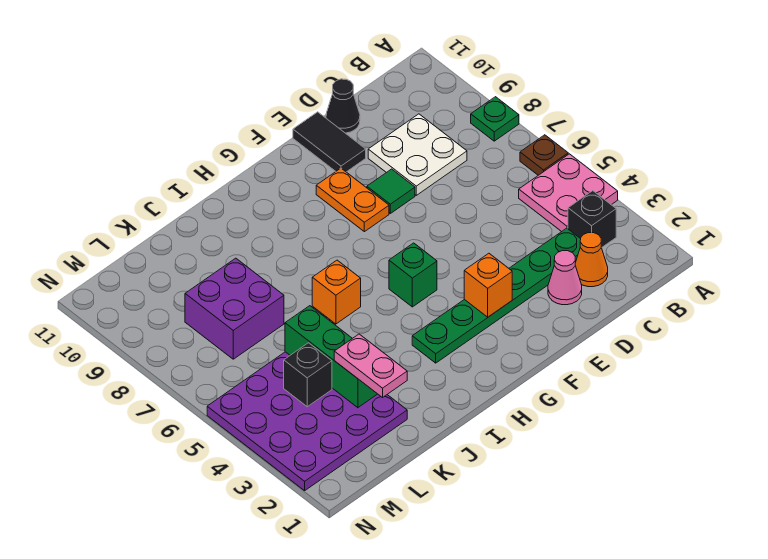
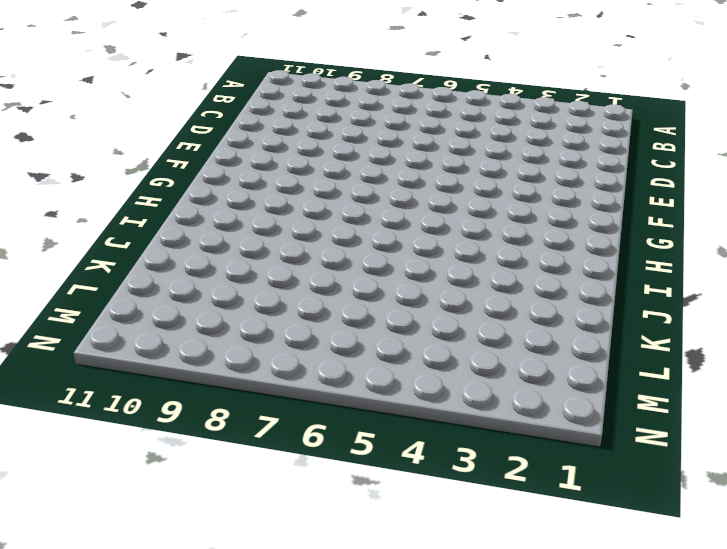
none -> pink 2x2 plate [519,154,618,232]
none -> brown 1x1 plate [520,135,568,175]
none -> green 1x1 plate [471,97,519,141]

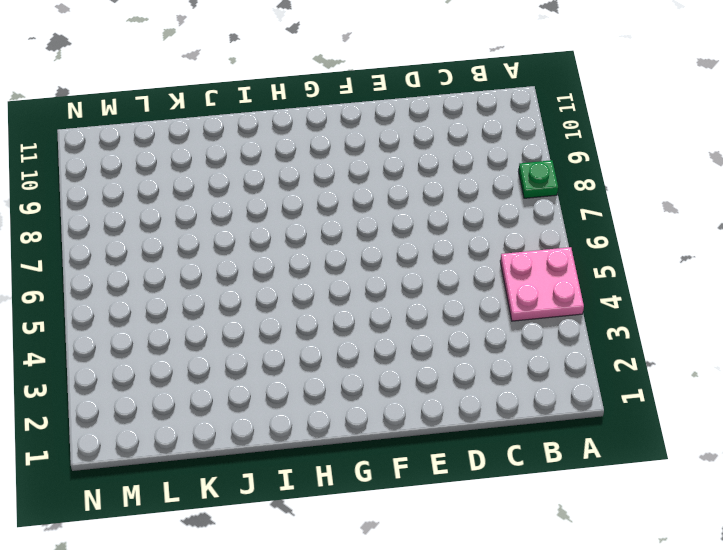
none -> brown 1x1 plate [520,135,568,175]
none -> black 1x1 brick [568,191,616,248]
none -> orange 1x1 cone [575,233,608,287]

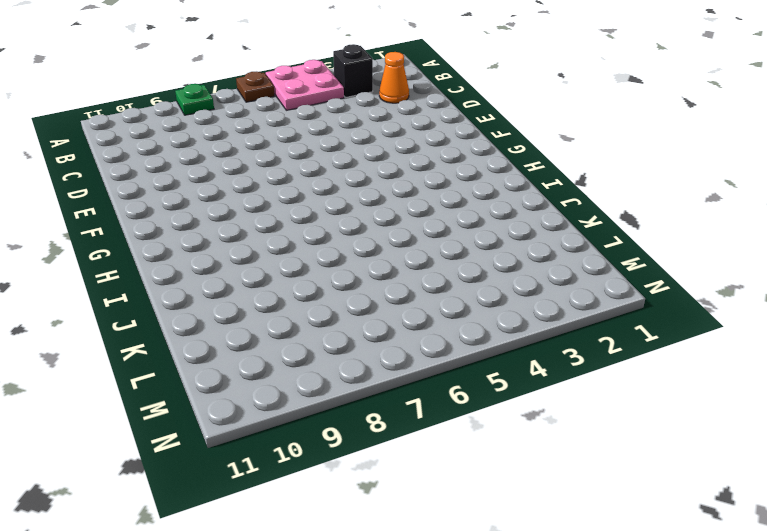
none -> green 1x6 plate [412,228,581,363]
none -> white 2x2 plate [368,114,467,195]
none -> pink 1x1 cone [548,251,582,305]

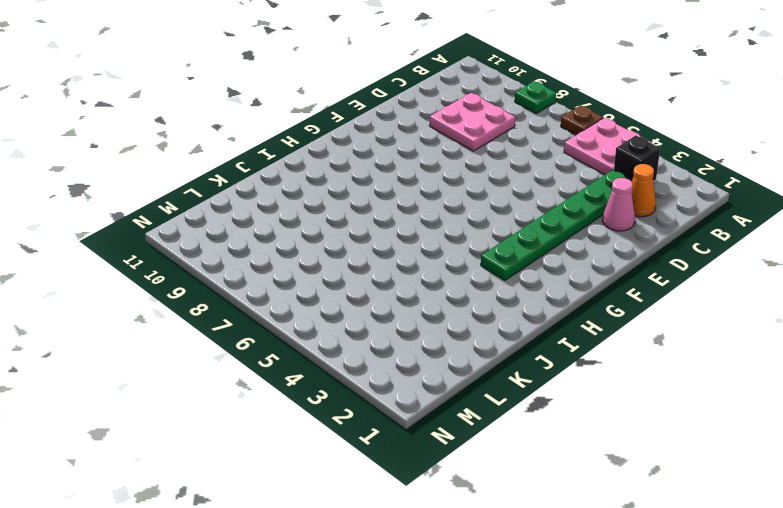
pink 2x2 plate [430,93,515,151] -> white 2x2 plate [368,114,467,195]
none -> black 1x1 cone [326,79,360,133]
none -> green 1x1 tile [367,169,415,213]
none -> black 1x2 tile [293,112,366,172]

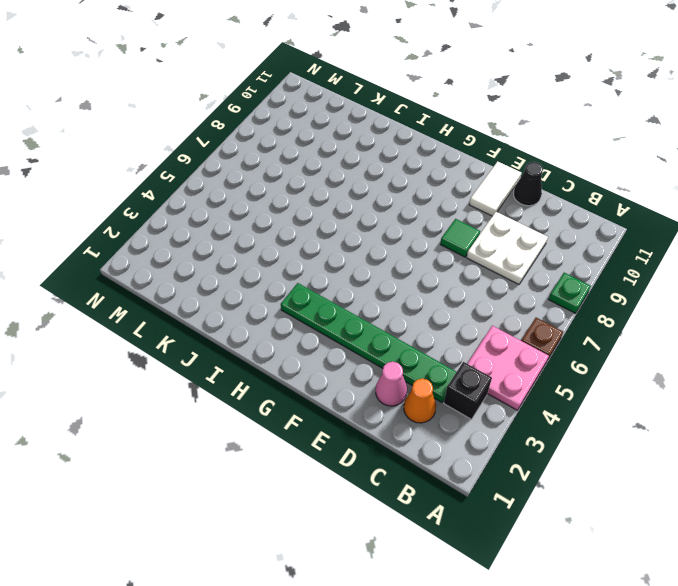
white 1x2 tile [469,161,521,216] -> black 1x2 tile [293,112,366,172]
none -> orange 1x2 plate [316,168,389,232]
none -> green 1x1 brick [389,243,437,307]
none -> orange 1x1 brick [312,260,361,324]

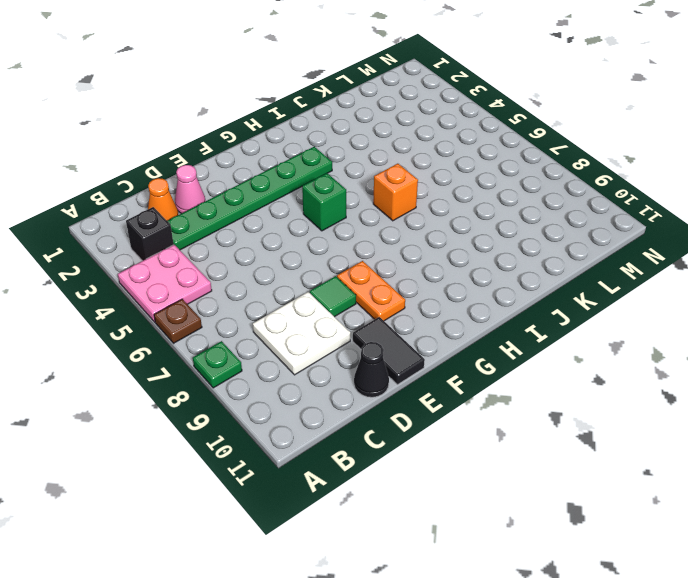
none -> purple 4x4 plate [207,352,407,491]
none -> purple 2x2 brick [185,258,284,359]
none -> orange 1x1 brick [464,253,512,317]

